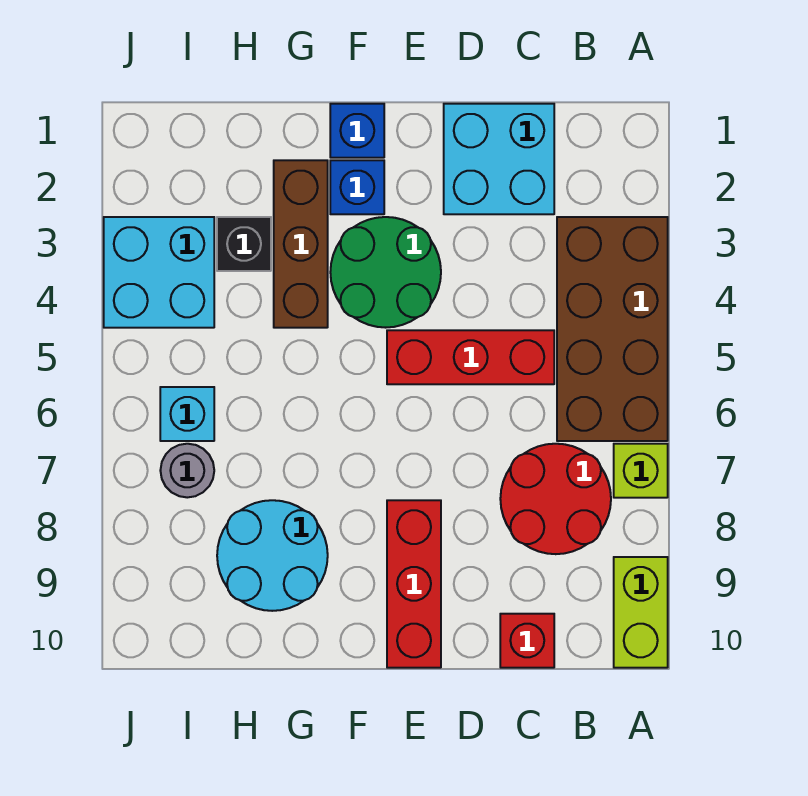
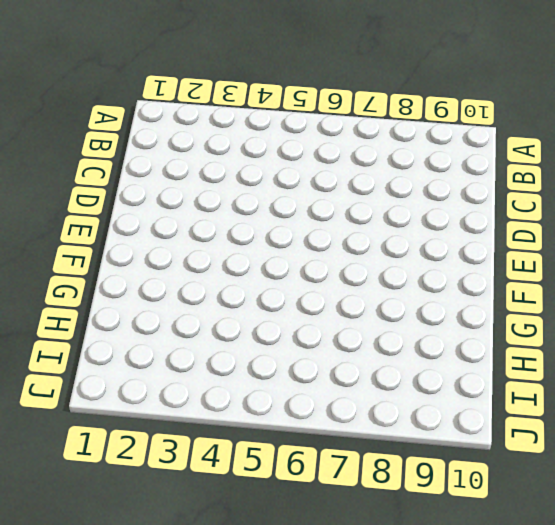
none -> brown 2x4 brick [557,217,668,441]
none -> lime 1x1 brick [614,444,668,498]
none -> lime 1x2 brick [614,557,668,668]

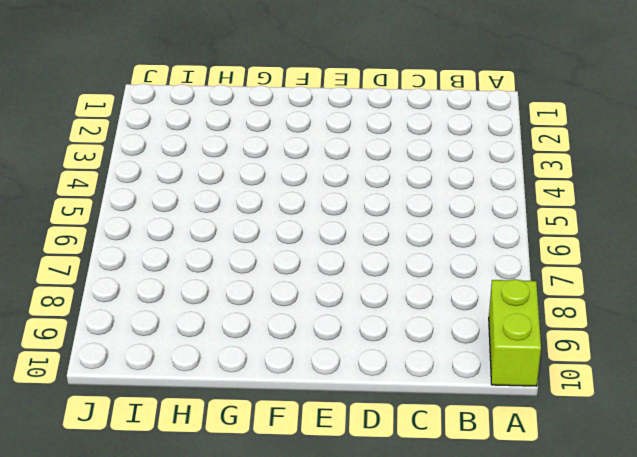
none -> brown 2x4 brick [557,217,668,441]
none -> lime 1x1 brick [614,444,668,498]
none -> red 2x2 round brick [500,444,611,554]

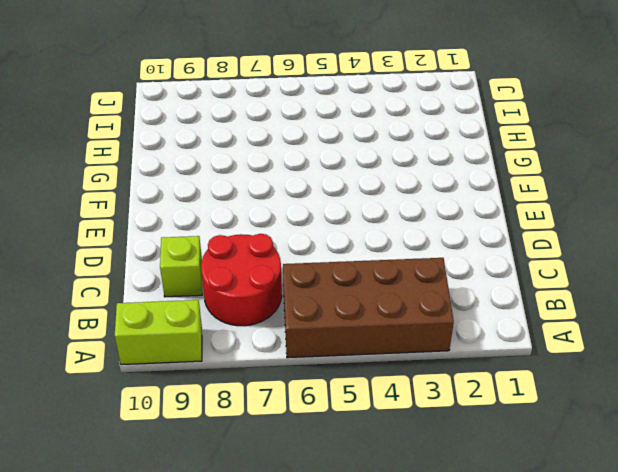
lime 1x1 brick [160,236,202,297] -> lime 1x1 brick moved to [614,444,668,498]
none -> cyan 2x2 brick [444,104,554,214]
none -> red 1x3 brick [387,330,554,384]
none -> red 1x1 brick [500,614,554,668]

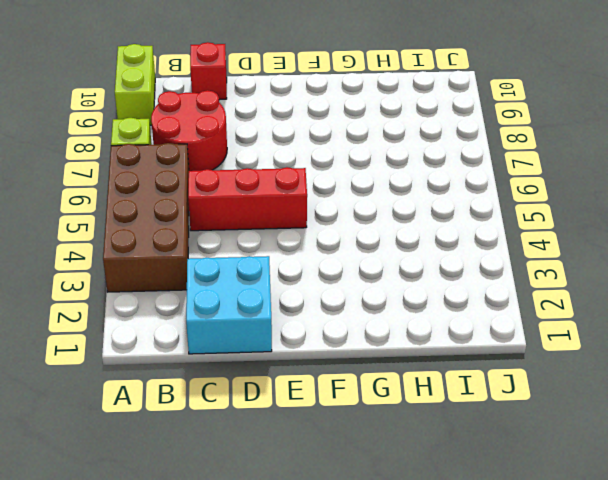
none -> green 2x2 round brick [330,217,441,328]
none -> red 1x3 brick [387,500,441,668]
none -> blue 1x1 brick [330,104,384,158]

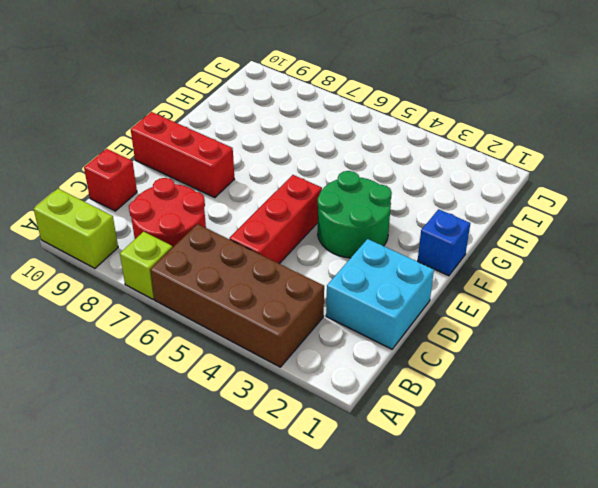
none -> blue 1x1 brick [330,160,384,214]
none -> brown 1x3 brick [274,160,328,328]
none -> cyan 2x2 round brick [217,500,328,611]

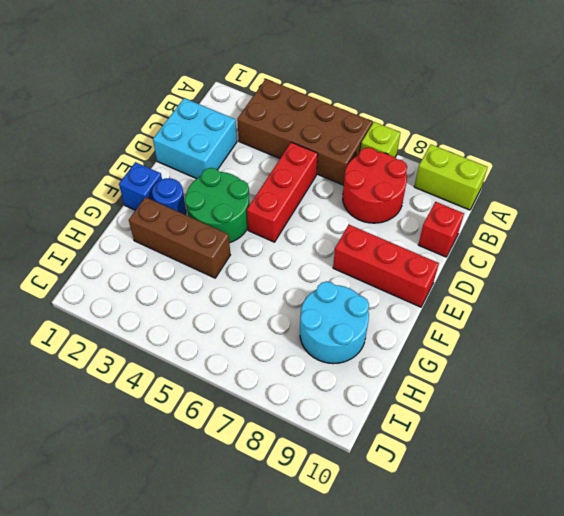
blue 1x1 round brick [152,178,186,215] -> blue 1x1 brick [330,160,384,214]
none -> black 1x1 brick [217,217,271,271]
none -> cyan 2x2 brick [104,217,214,328]
none -> cyan 1x1 brick [160,387,214,441]

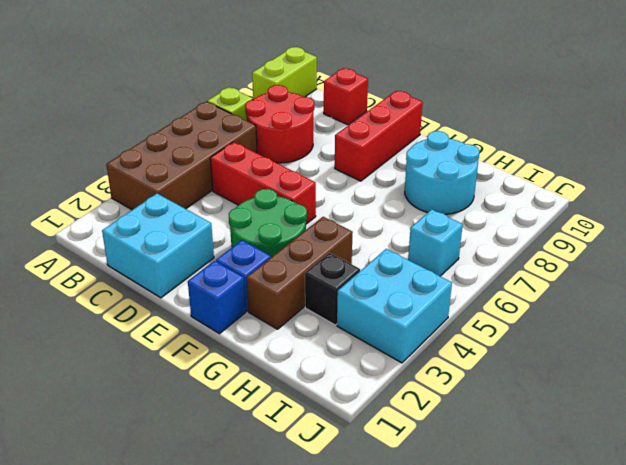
none -> grey 1x1 round brick [160,444,214,498]

